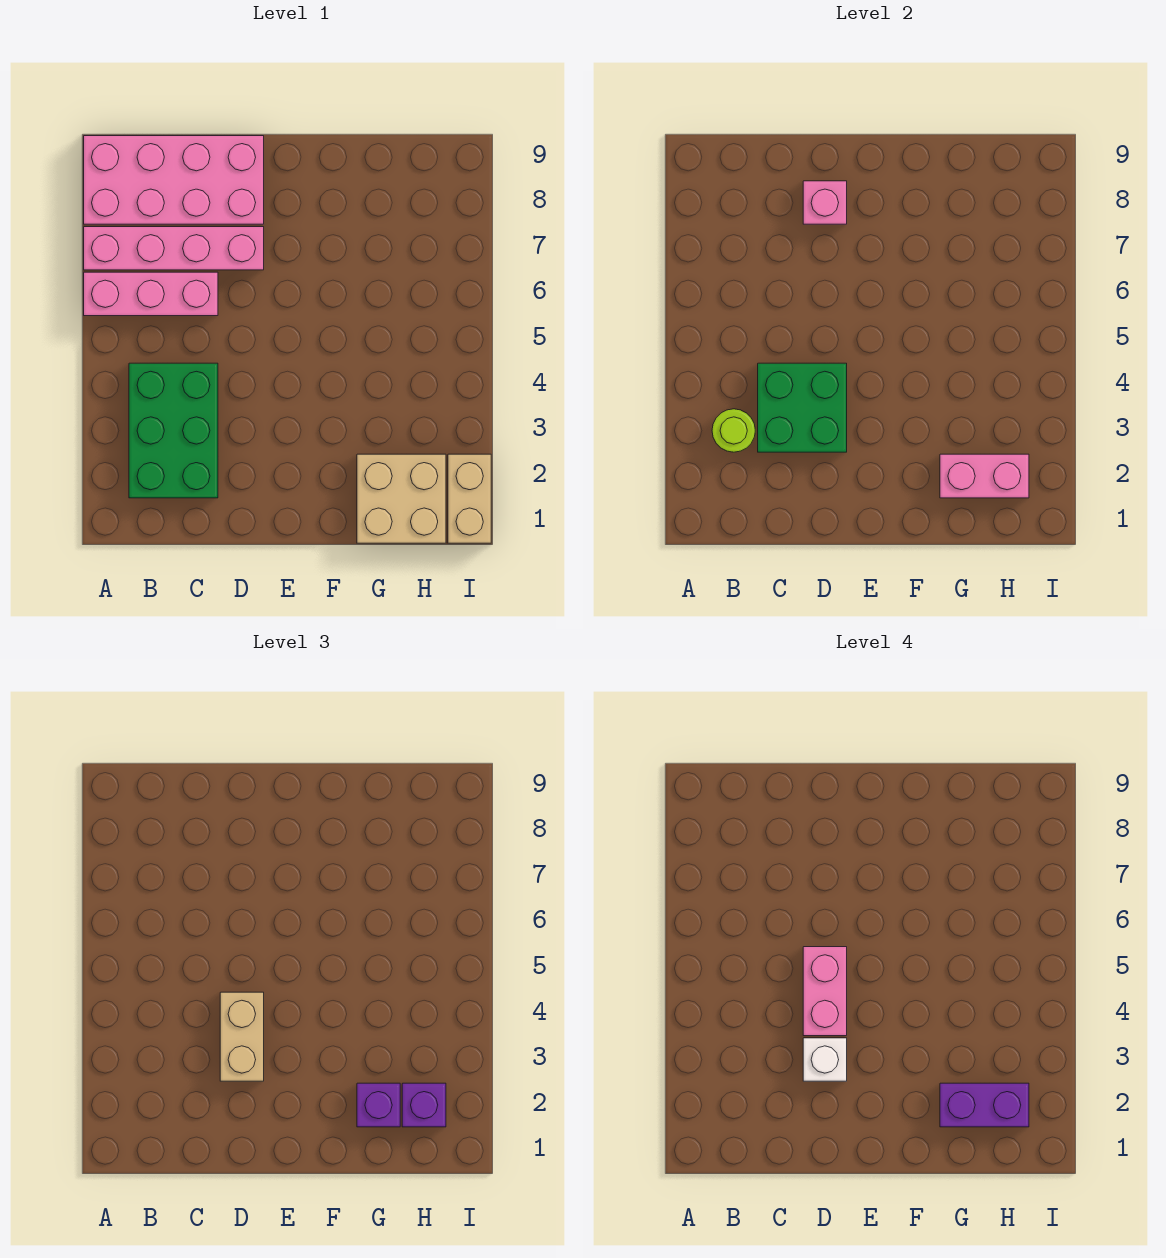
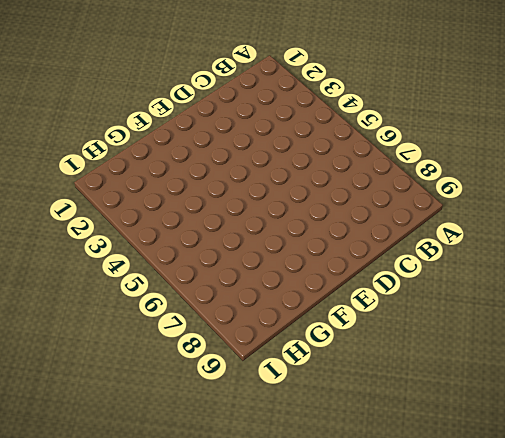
none -> pink 1x3 brick [84,272,218,316]
none -> pink 1x4 brick [84,227,264,270]
none -> pink 2x4 brick [84,136,264,224]

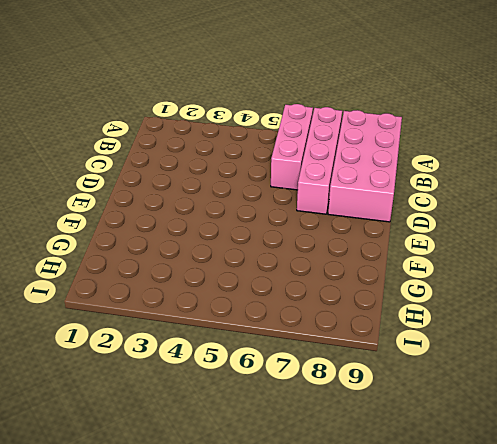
none -> green 2x3 brick [129,363,218,498]
none -> tan 2x2 brick [357,454,446,543]
none -> tan 1x2 brick [448,454,491,543]

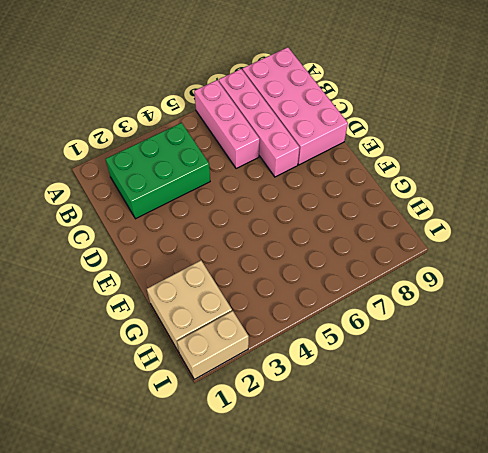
none -> lime 1x1 round brick [712,409,755,452]
none -> green 2x2 brick [758,363,847,452]
none -> pink 1x1 brick [803,181,847,224]

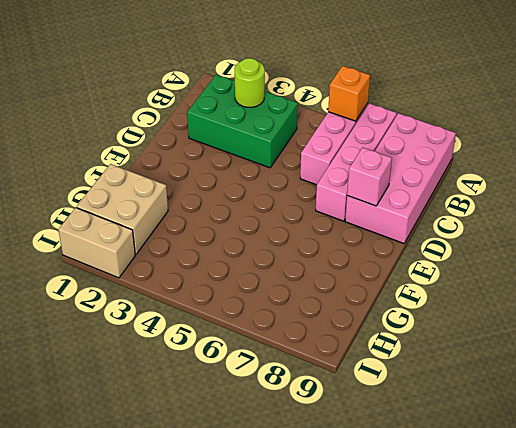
orange 1x1 brick [328,66,370,121] -> none
none -> green 2x2 brick [758,363,847,452]
none -> pink 1x2 brick [940,454,1029,498]
none -> tan 1x2 brick [220,992,264,1081]

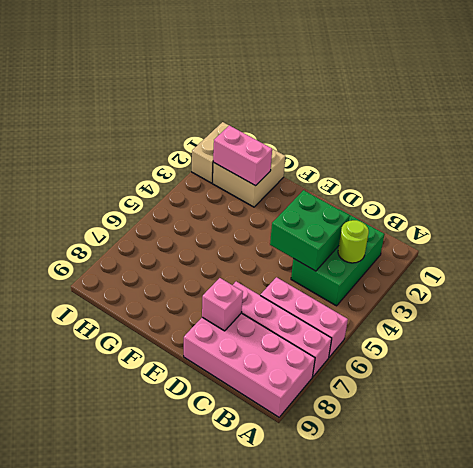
none -> tan 1x2 brick [220,992,264,1081]
none -> purple 1x1 brick [357,1083,400,1127]
none -> purple 1x1 brick [402,1083,446,1127]

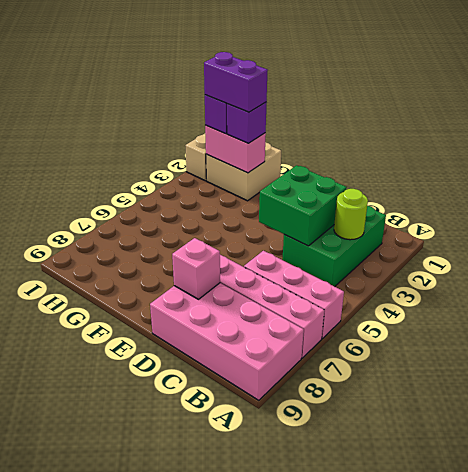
none -> tan 1x2 brick [220,992,264,1081]
none -> white 1x1 brick [803,1038,847,1081]
none -> pink 1x2 brick [803,947,847,1036]

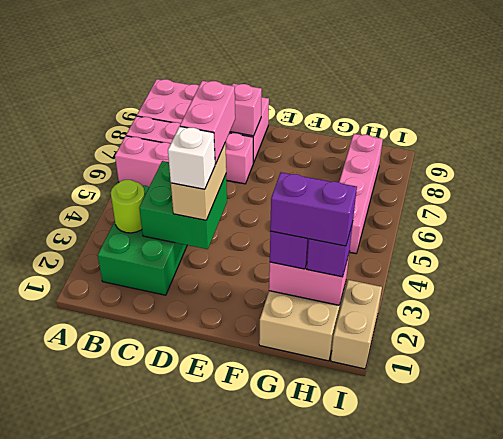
pink 1x4 brick [339,134,383,254] -> none

